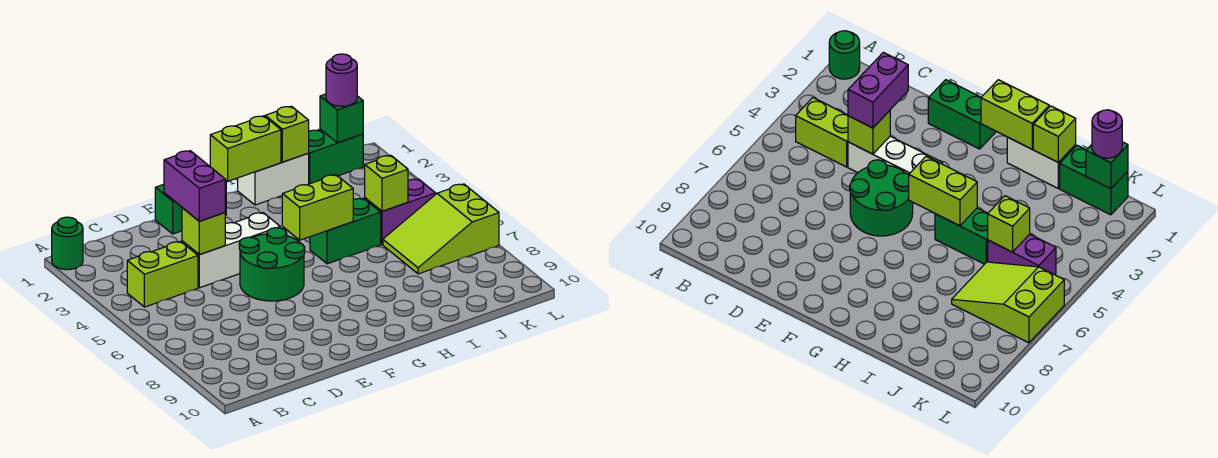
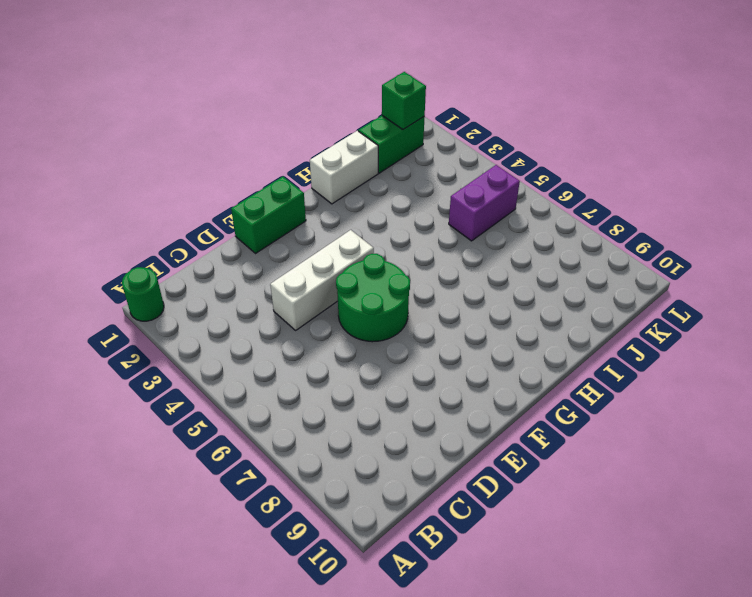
none -> lime 1x2 brick [127,242,198,307]
none -> green 1x2 brick [310,198,381,264]
none -> lime 2x3 slope [383,184,499,274]

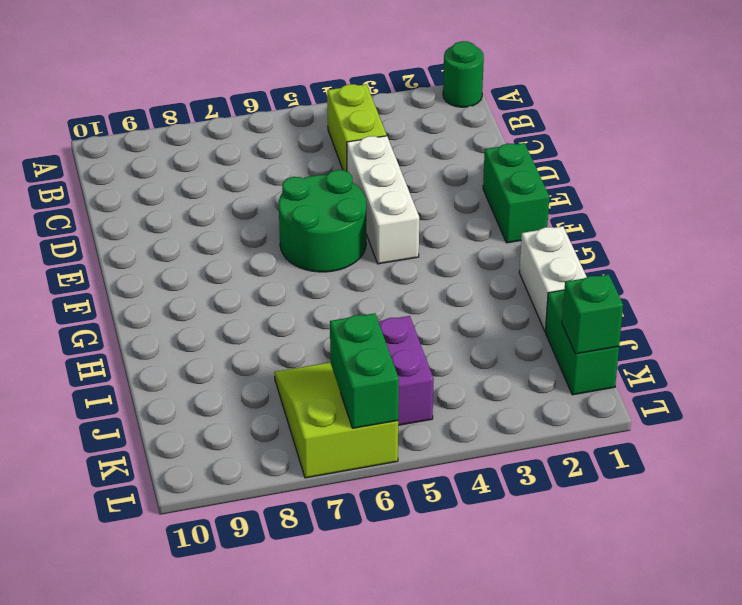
green 1x2 brick [330,313,399,428] -> green 1x2 brick moved to [310,198,381,264]
none -> lime 1x1 brick [182,208,225,255]
none -> lime 1x2 brick [210,116,281,181]
none -> lime 1x2 brick [282,175,353,240]

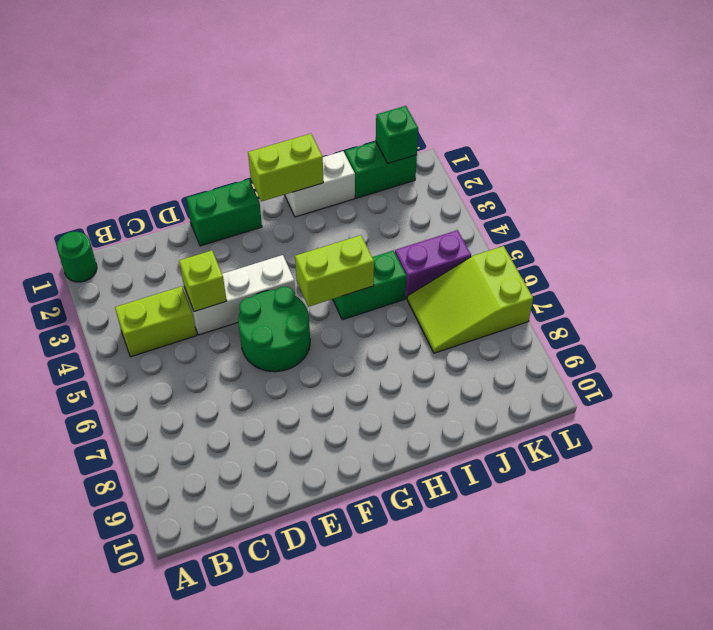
none -> lime 1x1 brick [265,106,309,162]
none -> lime 1x1 brick [365,155,408,211]
none -> purple 1x2 brick [164,151,225,221]

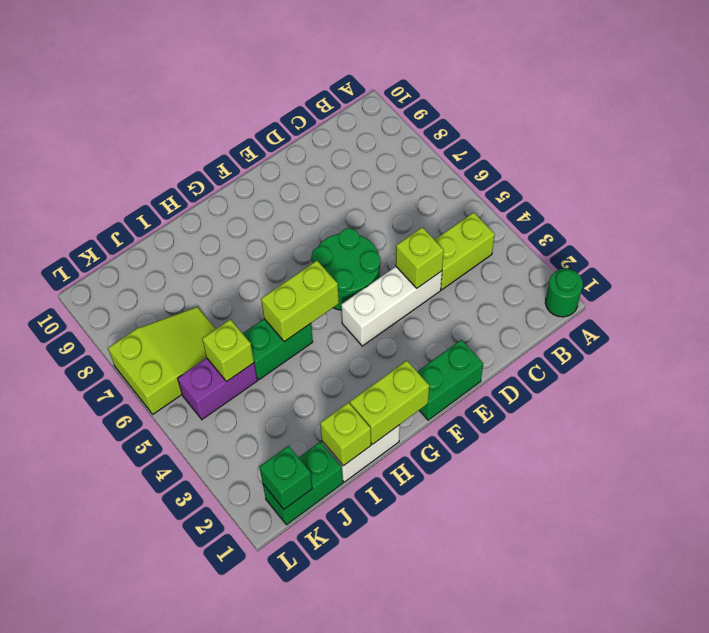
none -> purple 1x2 brick [164,151,225,221]
none -> purple 1x1 round brick [326,54,357,106]

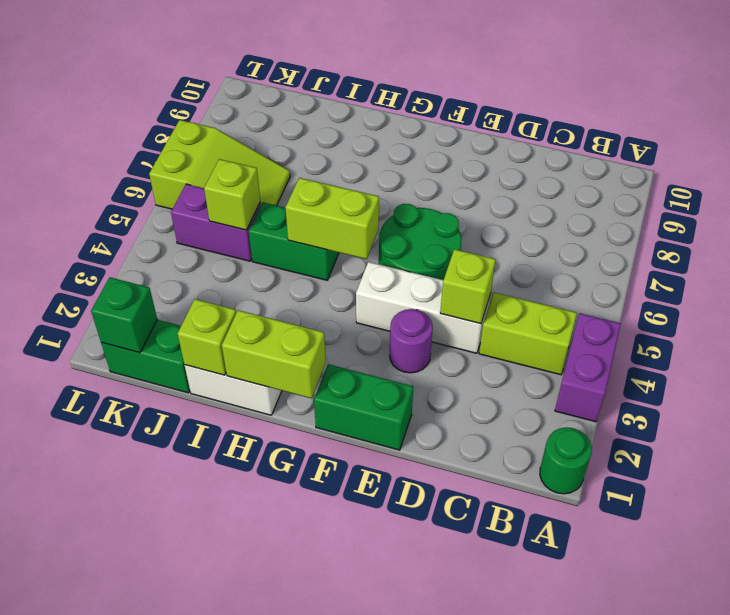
purple 1x2 brick [555,313,621,422] -> purple 1x2 brick moved to [164,151,225,221]
purple 1x1 round brick [390,309,433,373] -> purple 1x1 round brick moved to [326,54,357,106]

